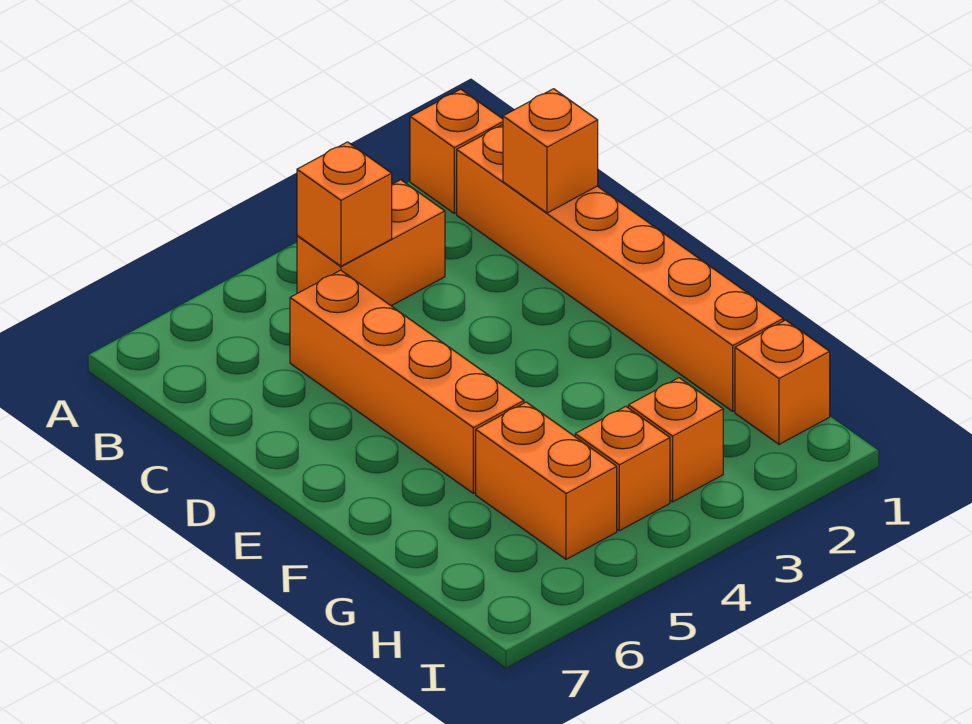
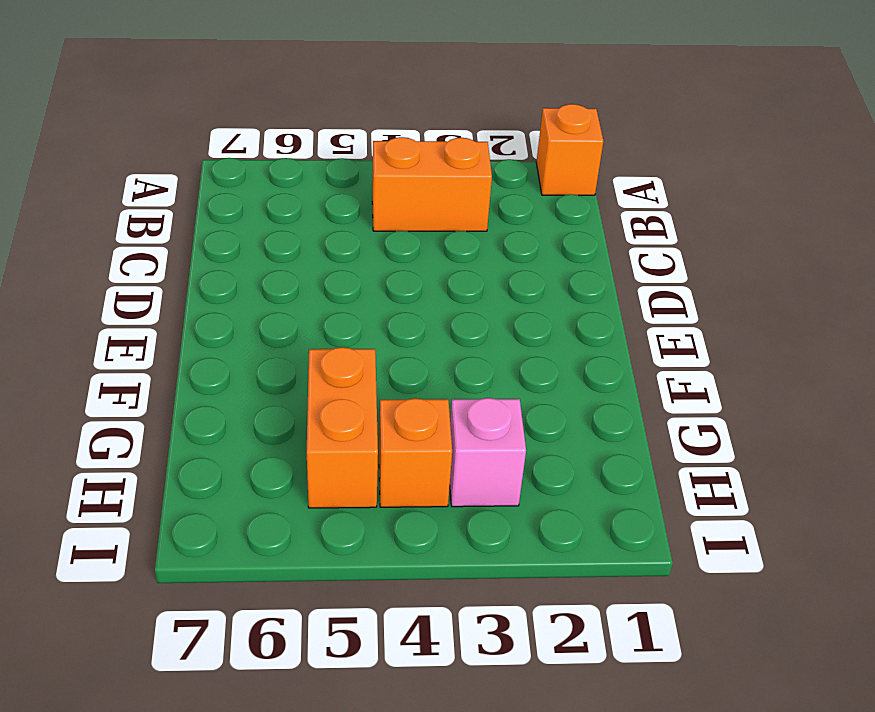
pink 1x1 brick [450,398,526,507] -> orange 1x1 brick [628,378,723,502]
none -> orange 1x6 brick [457,125,783,411]
none -> orange 1x4 brick [290,270,524,493]

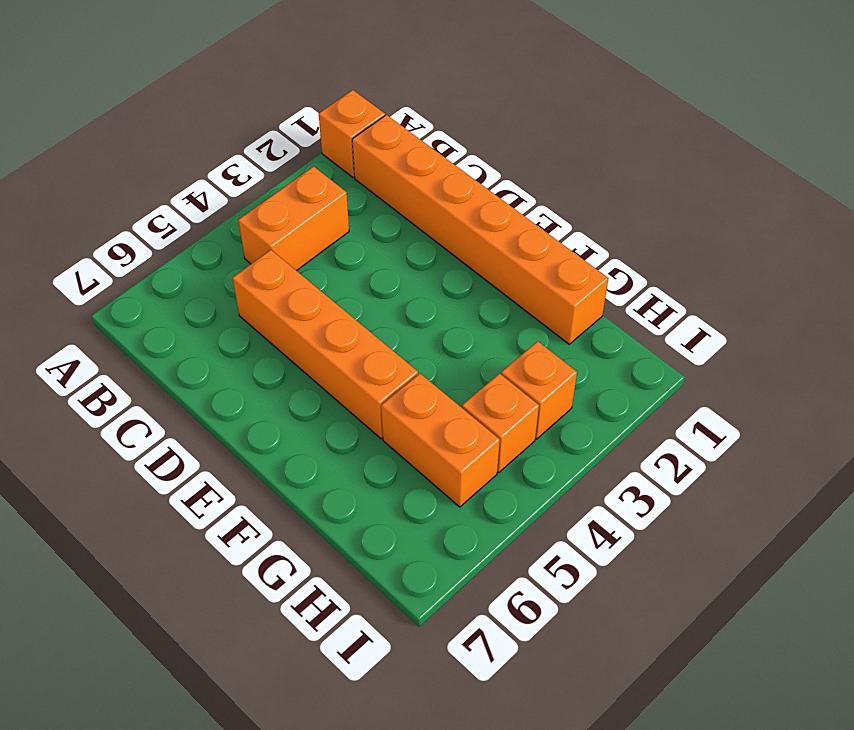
none -> orange 1x1 brick [735,320,830,444]
none -> orange 1x1 brick [297,142,392,266]

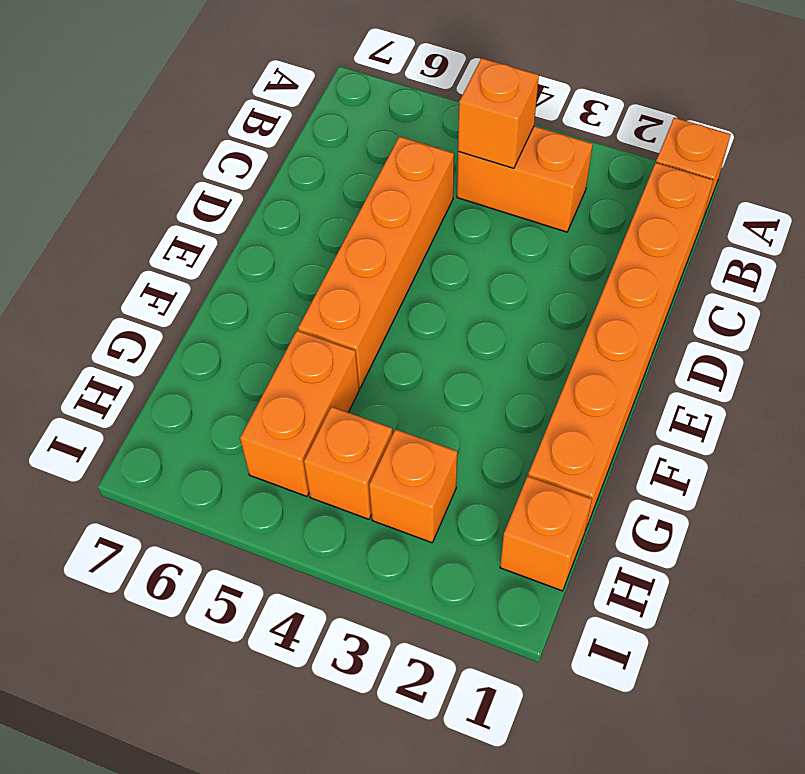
none -> orange 1x1 brick [503,89,598,213]

